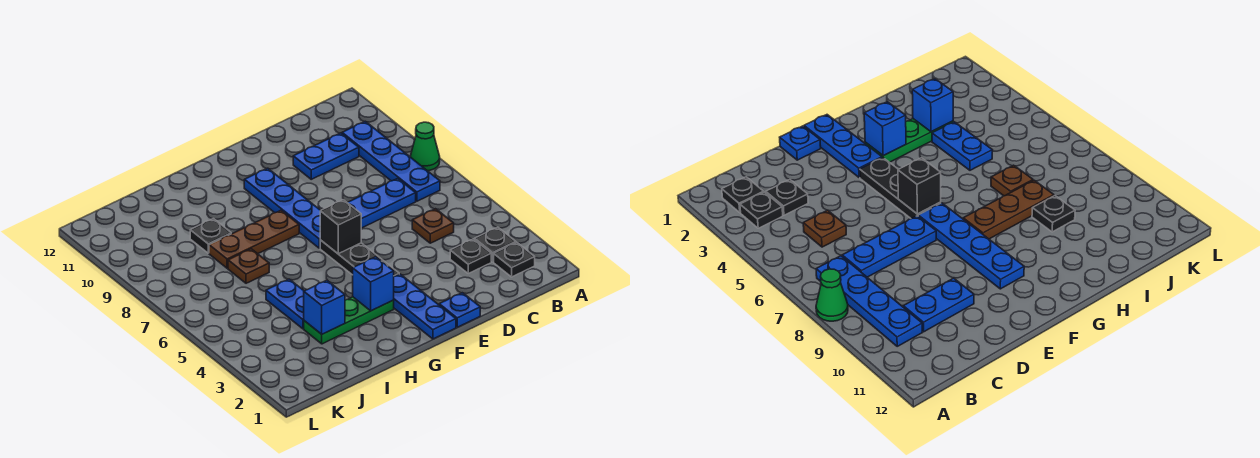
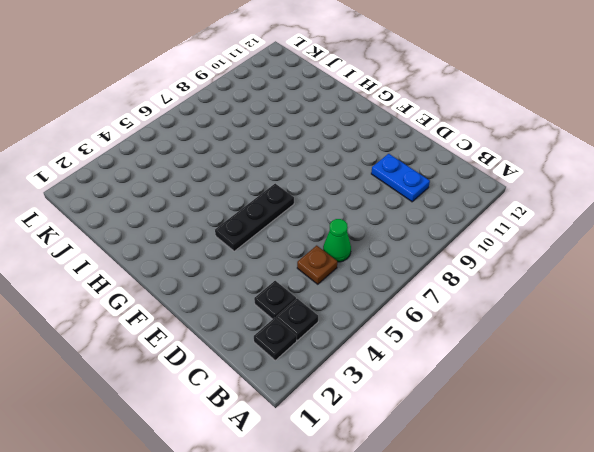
green 1x1 cone [323,219,351,262] -> green 1x1 cone moved to [410,122,440,171]
none -> blue 1x4 plate [342,121,440,201]
none -> blue 1x3 plate [347,178,416,228]
none -> blue 1x1 plate [439,293,480,327]

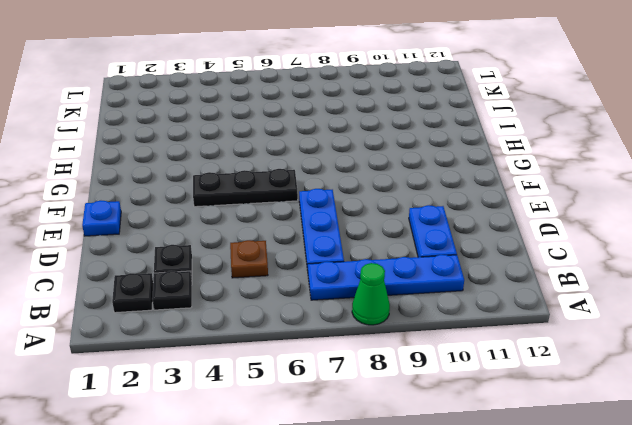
none -> blue 1x3 plate [394,274,456,339]
none -> blue 1x4 plate [244,168,321,248]
none -> green 1x3 plate [304,297,394,344]

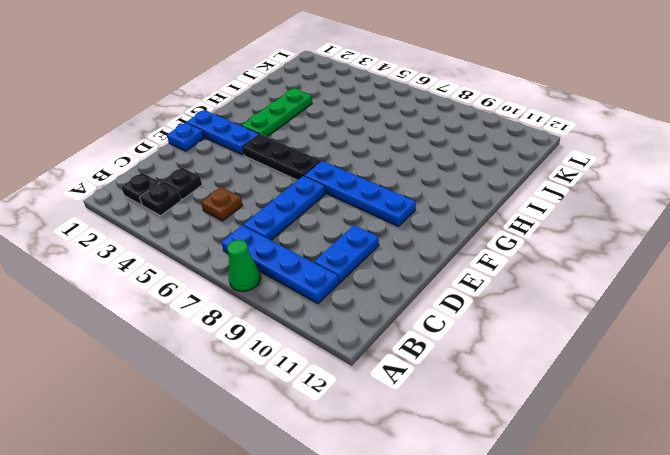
none -> brown 1x3 plate [209,210,299,268]
none -> blue 1x2 plate [266,279,304,329]
none -> brown 1x1 plate [228,249,269,283]

